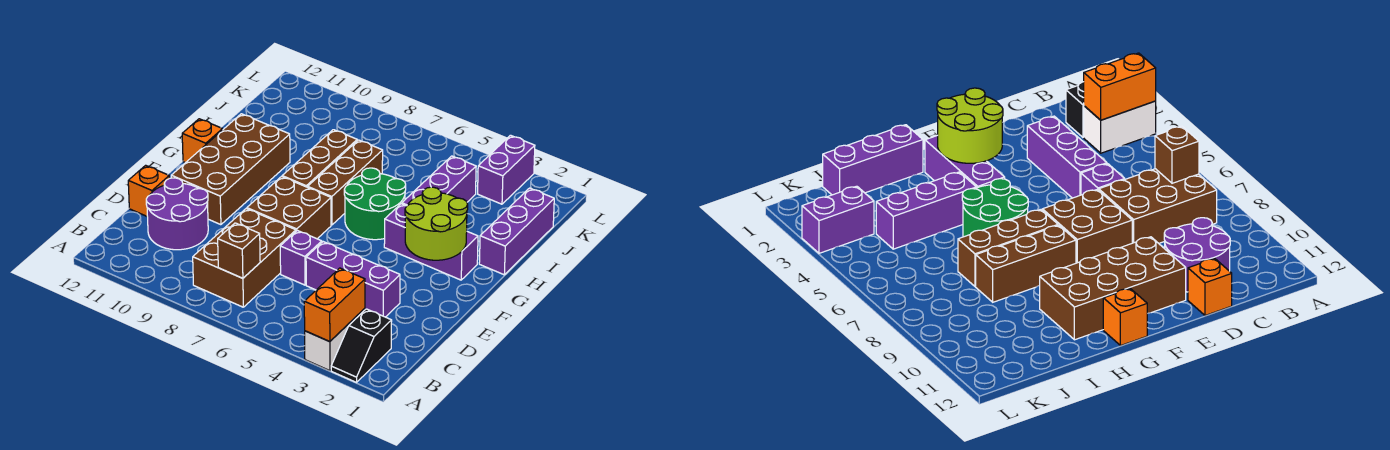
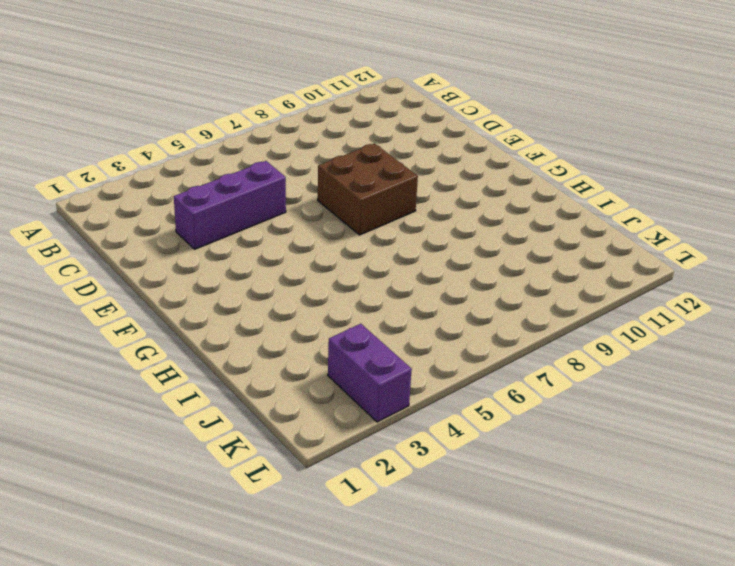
none -> black 1x2 slope [331,309,392,382]
none -> white 1x2 brick [305,308,365,371]
none -> brown 2x3 brick [193,209,296,307]

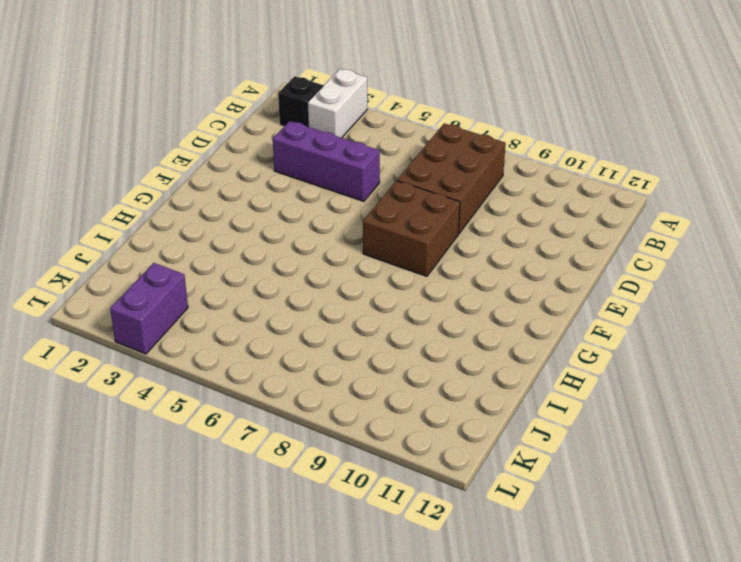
none -> purple 2x2 round brick [146,178,208,250]
none -> purple 1x1 brick [280,230,322,285]
none -> orange 1x1 brick [128,165,169,216]

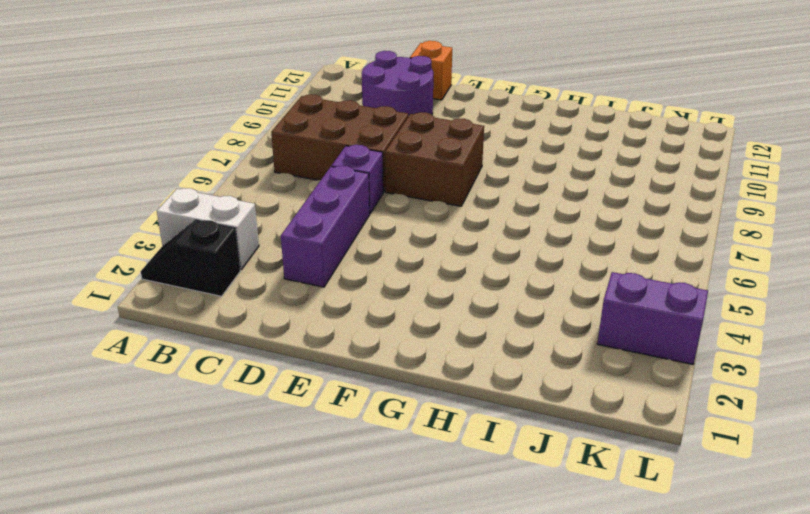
none -> brown 2x4 brick [171,114,290,225]
none -> purple 1x3 brick [384,204,478,280]
none -> green 2x2 round brick [344,168,406,240]

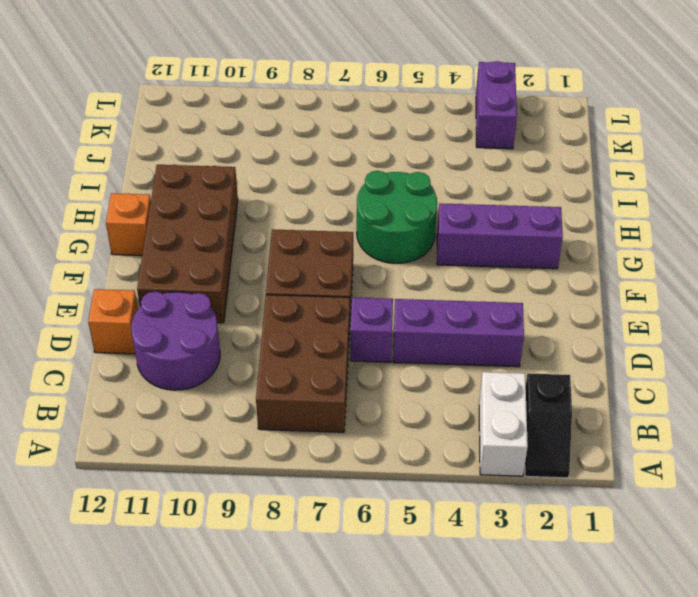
none -> brown 1x3 brick [308,140,383,225]
none -> brown 1x3 brick [282,130,357,187]
none -> purple 1x3 brick [479,188,554,275]

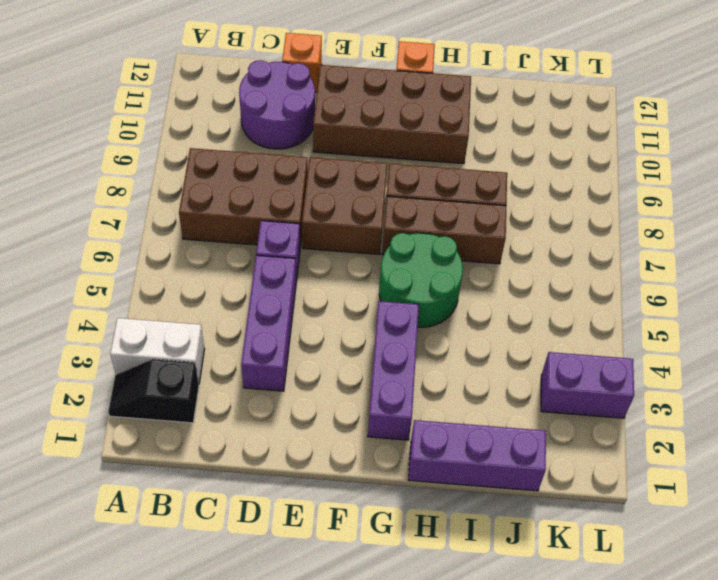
none -> purple 1x3 brick [402,156,476,206]
none -> orange 1x2 brick [304,268,365,342]
none -> brown 1x1 brick [218,223,260,278]

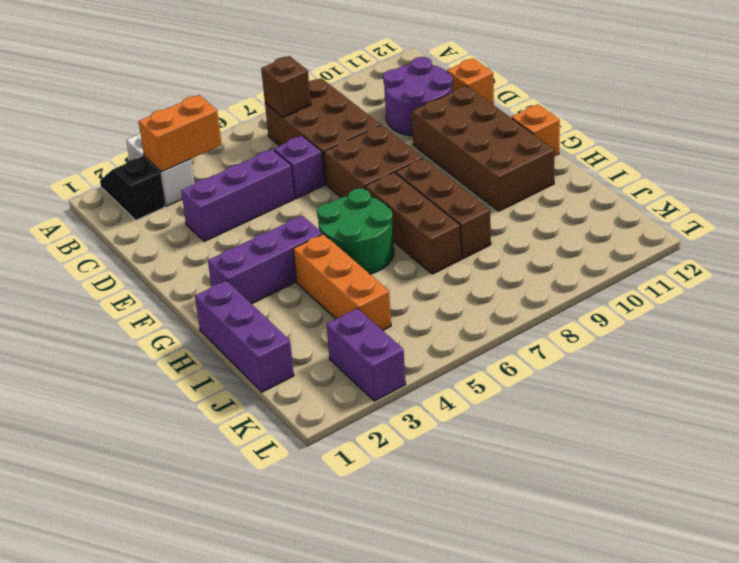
orange 1x2 brick [139,95,222,172] -> orange 1x2 brick turned to [304,268,365,342]
orange 1x3 brick [293,234,391,330] -> purple 1x3 brick [402,156,476,206]
none -> lime 2x2 round brick [405,187,468,260]

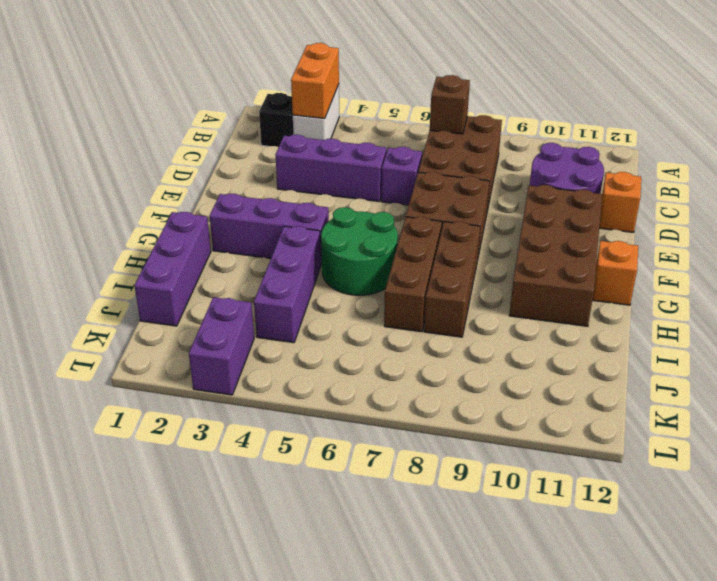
none -> lime 2x2 round brick [405,187,468,260]

